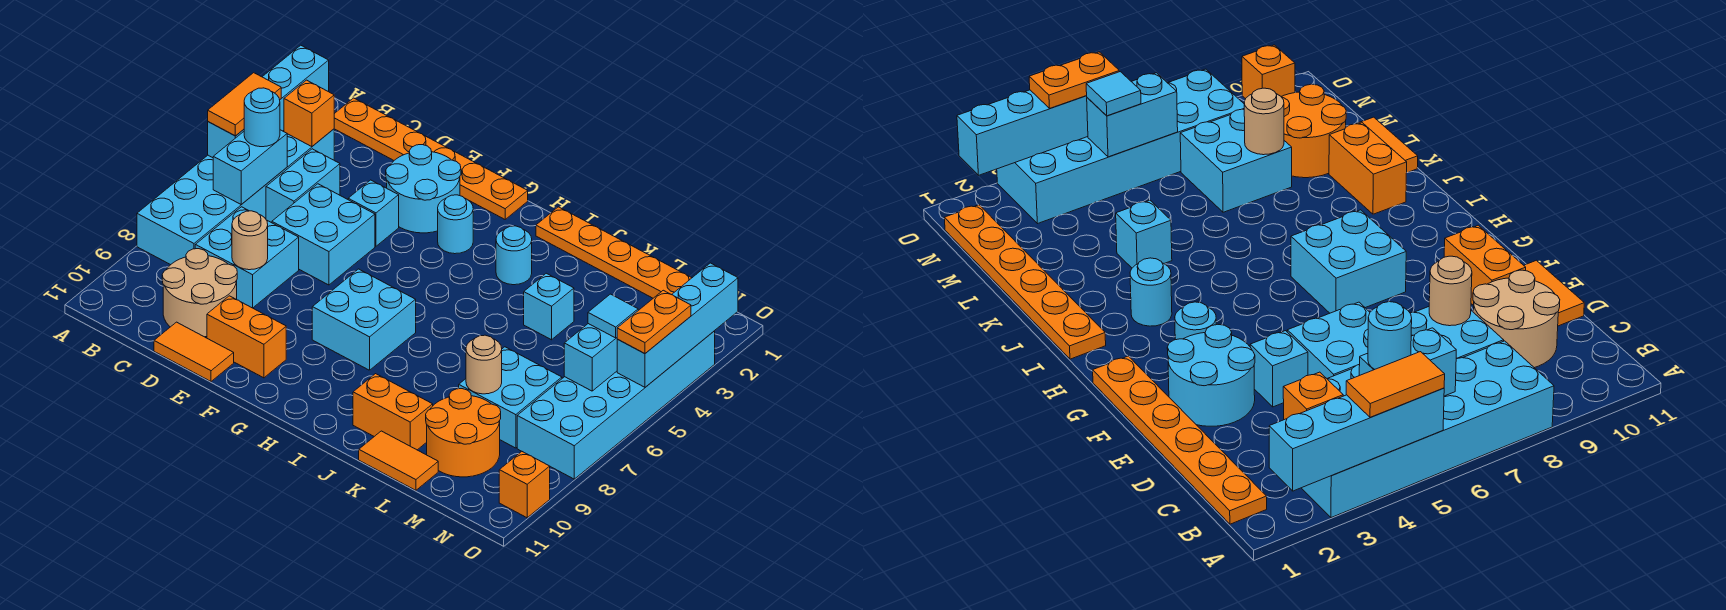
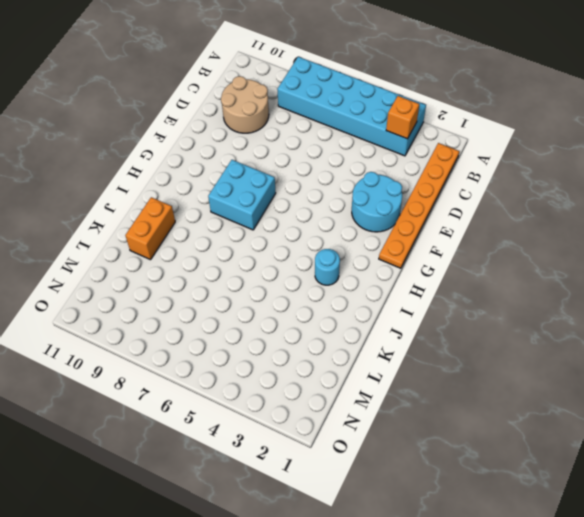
none -> cyan 1x2 brick [266,149,340,223]
none -> cyan 2x2 brick [195,207,299,308]
none -> cyan 2x2 brick [272,184,375,285]
none -> orange 1x2 tile [154,322,234,381]

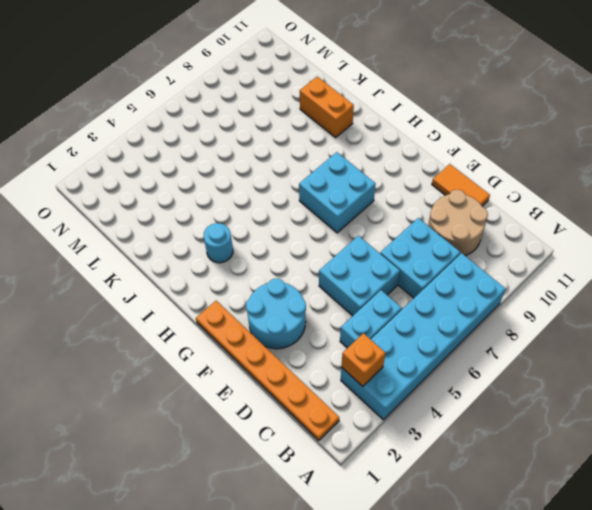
none -> cyan 1x1 brick [348,180,399,246]
none -> orange 1x2 brick [207,296,286,378]
none -> cyan 1x1 round brick [438,195,473,254]
none -> orange 1x6 plate [536,207,691,298]

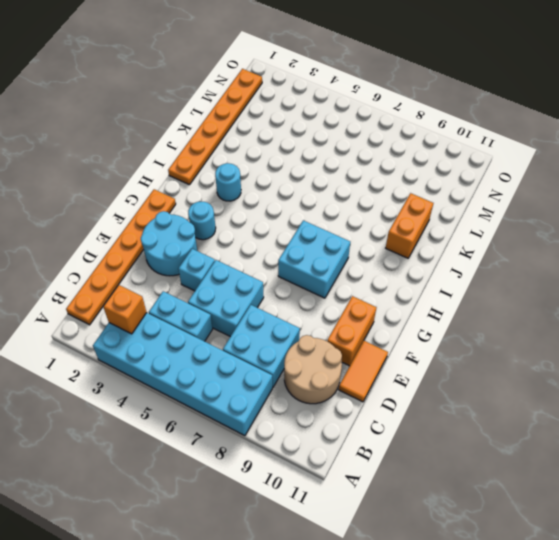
none -> cyan 1x1 brick [524,273,574,340]
none -> orange 1x2 tile [359,431,438,490]
none -> cyan 2x2 brick [459,347,562,448]
none -> orange 2x2 round brick [426,389,501,477]

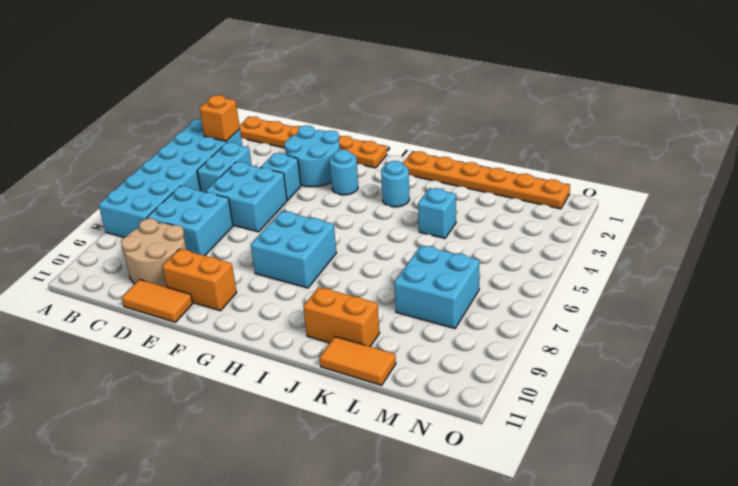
none -> orange 2x2 round brick [426,389,501,477]
none -> cyan 2x6 brick [517,331,715,479]
none -> orange 1x1 brick [499,451,550,518]
none -> cyan 1x4 brick [208,45,329,158]

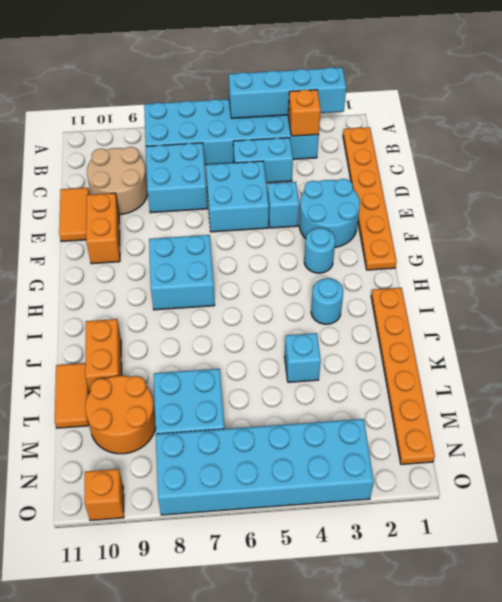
none -> cyan 1x2 brick [213,130,287,204]
none -> tan 1x1 round brick [232,211,268,270]
none -> tan 1x1 round brick [466,335,502,394]
none -> cyan 1x2 brick [564,324,617,391]

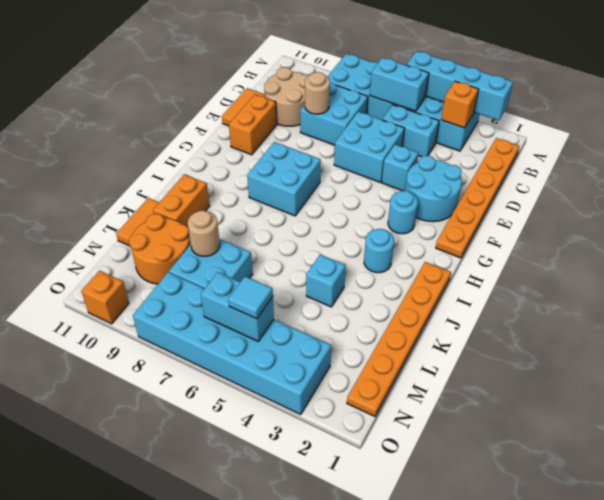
none -> cyan 1x4 brick [617,263,738,387]
none -> orange 1x2 tile [208,73,281,136]
none -> cyan 1x1 round brick [244,88,280,147]
none -> orange 1x2 plate [617,290,691,354]

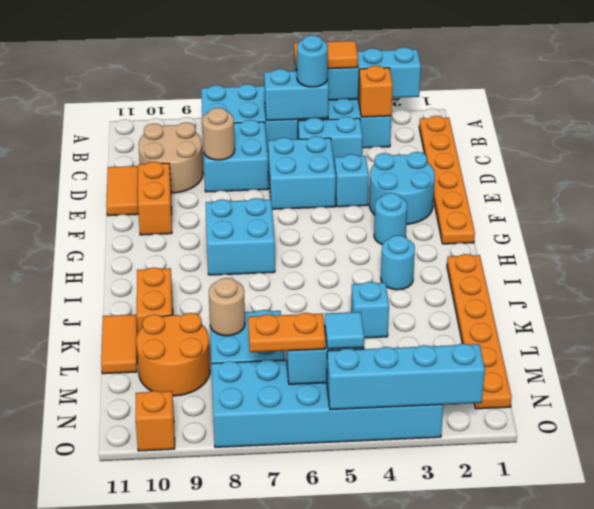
orange 1x2 plate [248,313,326,352] -> orange 1x2 plate moved to [617,290,691,354]

